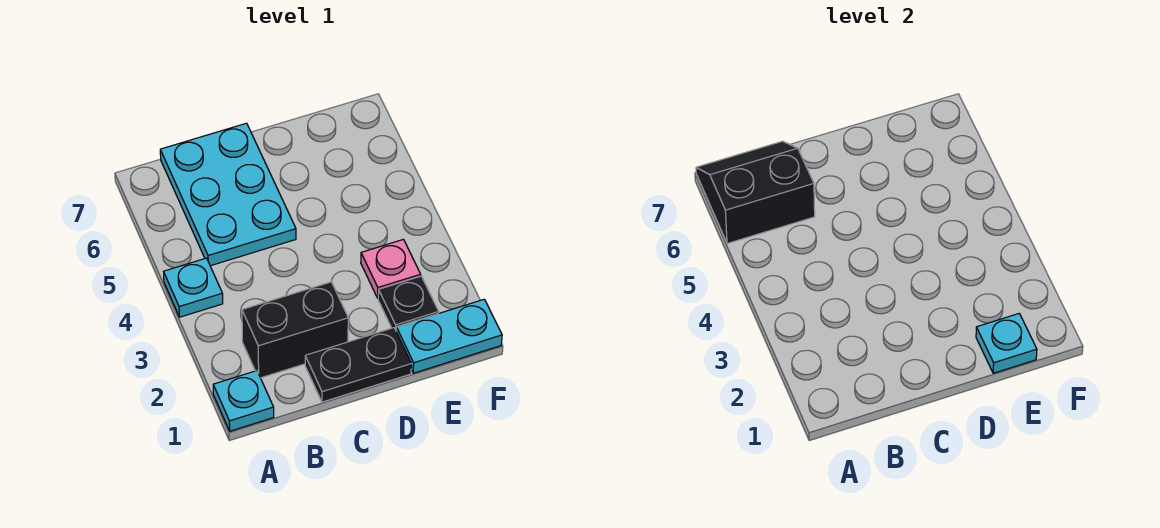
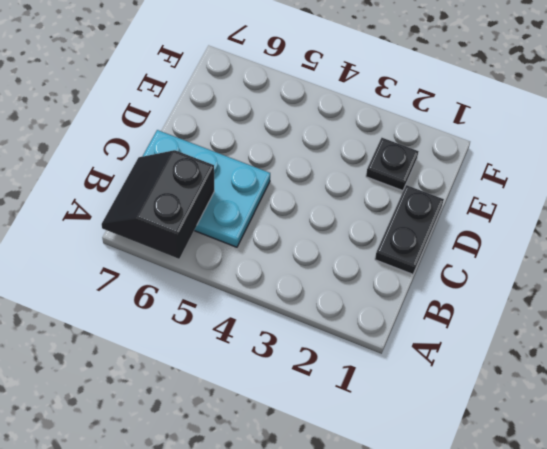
none -> cyan 1x1 plate [213,371,274,431]
none -> cyan 1x1 plate [164,258,223,317]

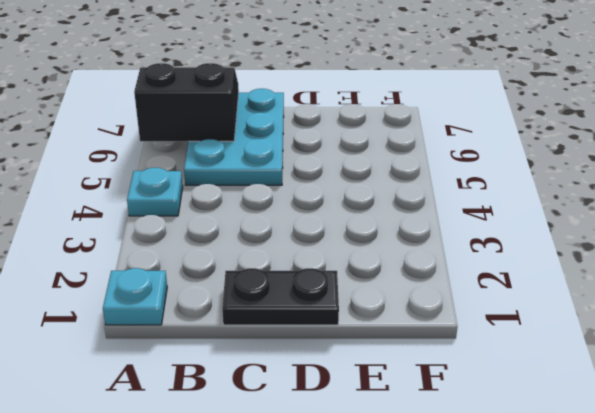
none -> black 1x2 brick [242,282,348,378]
none -> cyan 1x2 plate [396,299,502,373]

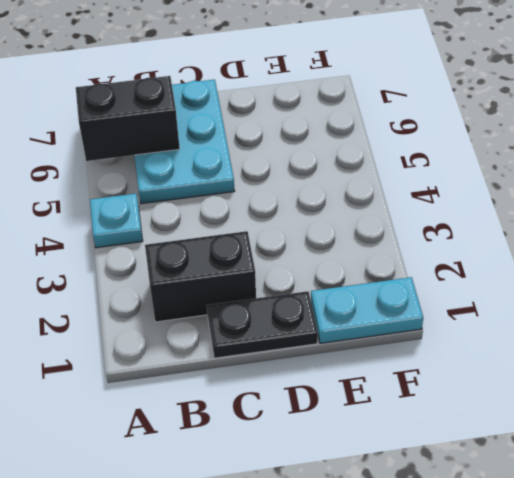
none -> cyan 1x1 plate [213,371,274,431]
none -> black 1x1 plate [378,276,439,330]

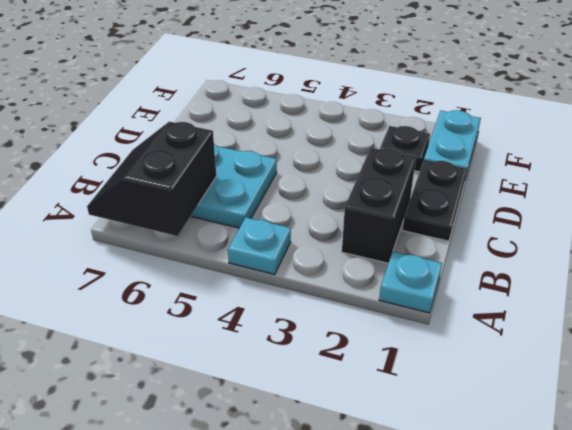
none -> pink 1x1 plate [361,239,421,298]
none -> cyan 1x1 plate [976,314,1037,373]

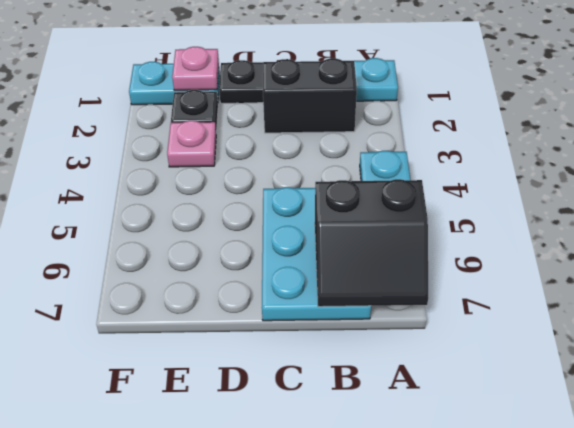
pink 1x1 plate [172,47,219,90] -> cyan 1x1 plate [976,314,1037,373]

